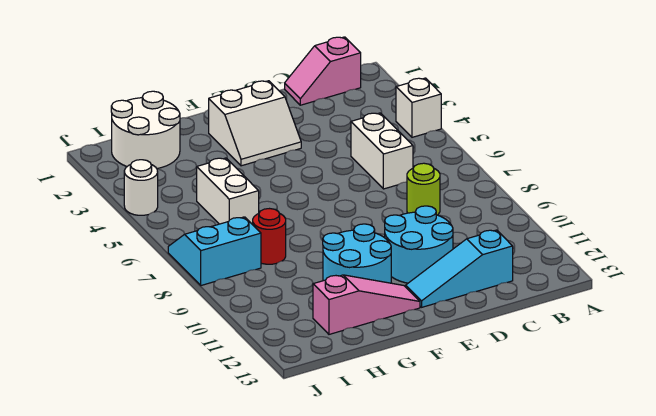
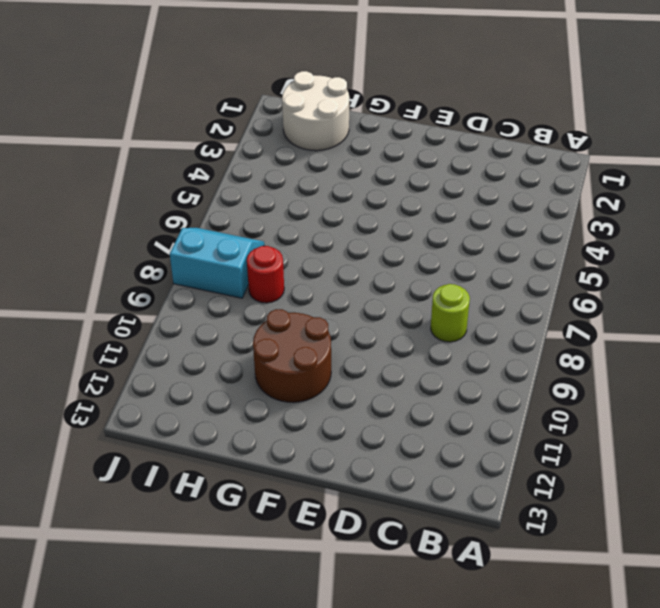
brown 2x2 round brick [253,309,331,402] -> cyan 2x2 round brick [323,224,391,283]
none -> white 1x1 brick [396,78,441,137]
none -> pink 1x2 slope [285,37,361,105]
none -> white 1x2 brick [351,113,413,189]

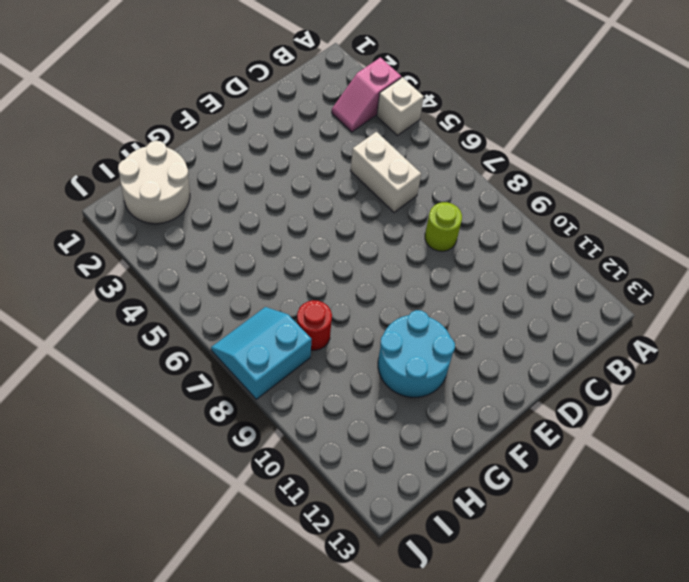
pink 1x2 slope [332,57,401,132] -> pink 1x2 slope moved to [285,37,361,105]
none -> cyan 1x3 slope [406,230,513,307]
none -> cyan 2x2 round brick [385,206,453,283]
none -> white 2x2 slope [209,81,301,166]

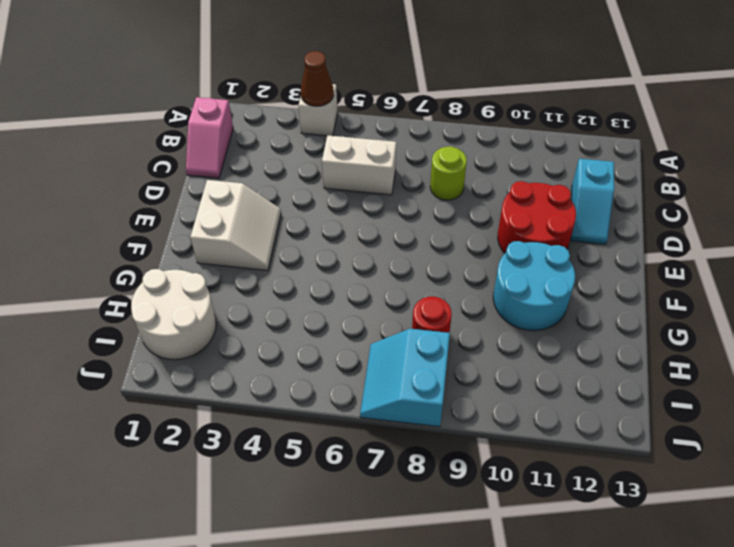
brown 1x1 cone [301,51,334,106] -> none
cyan 1x2 slope [571,159,614,244] -> cyan 1x3 slope [406,230,513,307]
red 2x2 round brick [498,181,576,253] -> cyan 2x2 round brick [385,206,453,283]
none -> pink 1x3 slope [313,275,420,334]
none -> white 1x2 brick [197,158,259,225]
none -> white 1x1 round brick [124,160,158,215]

